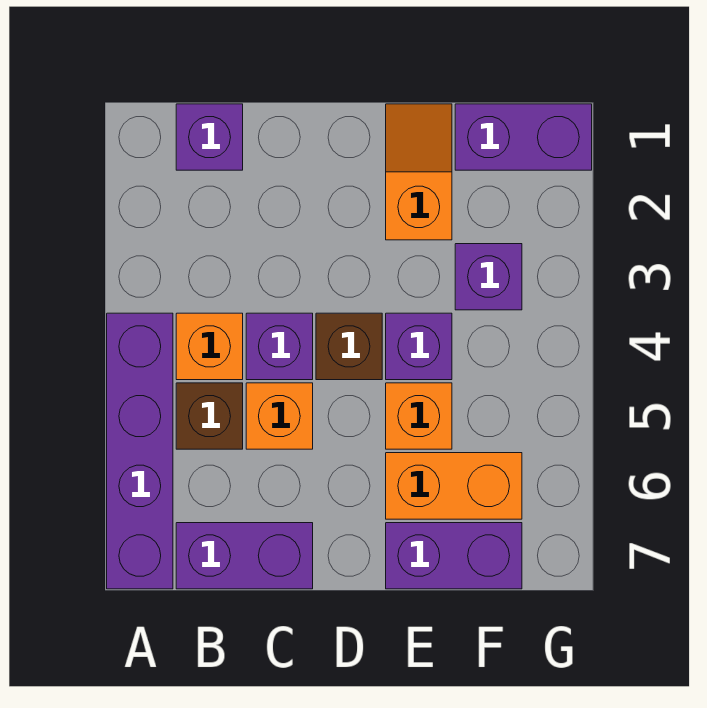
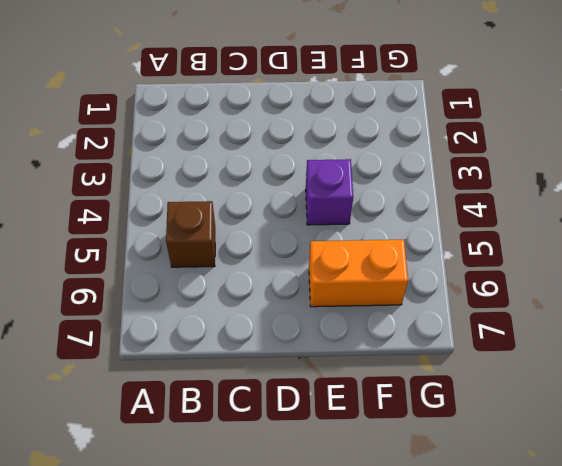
none -> purple 1x4 brick [107,313,173,589]
none -> purple 1x1 brick [176,104,243,170]
none -> orange 1x1 brick [176,313,243,380]

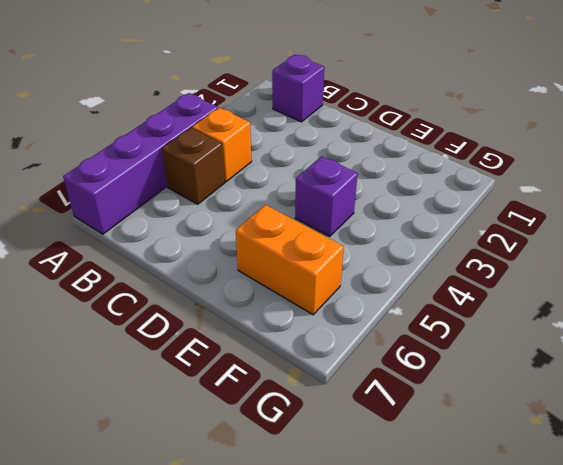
none -> purple 1x2 brick [176,523,313,589]
none -> purple 1x1 brick [246,313,313,380]
none -> orange 1x1 brick [246,383,313,449]

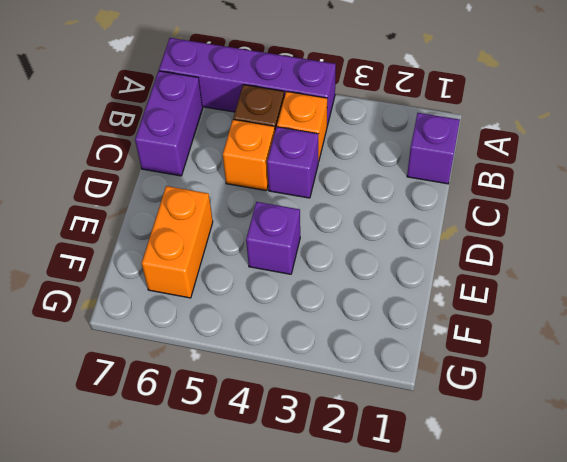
none -> brown 1x1 brick [316,313,382,380]
none -> orange 1x2 slope [386,104,452,240]
none -> orange 1x1 brick [386,383,452,449]

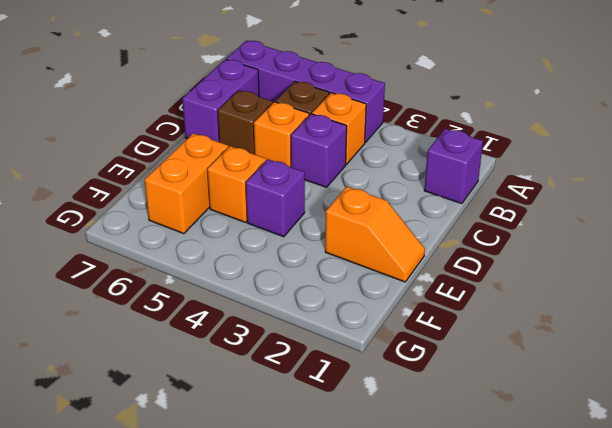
brown 1x1 brick [218,90,273,154] -> brown 1x1 brick moved to [316,313,382,380]
none -> purple 1x2 brick [386,523,522,589]
none -> purple 1x2 brick [455,104,592,170]
none -> purple 1x1 brick [455,244,522,310]

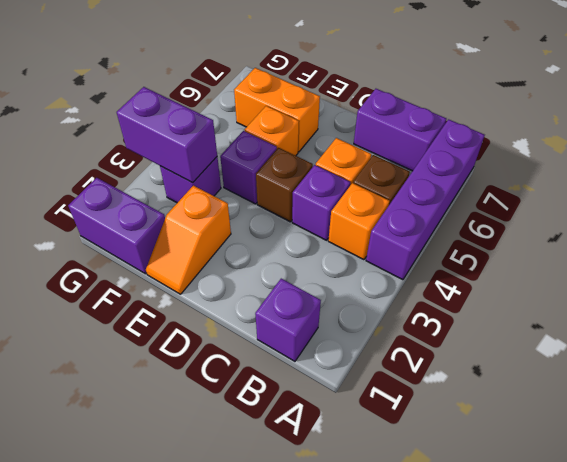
purple 1x2 brick [117,87,217,183] -> purple 1x2 brick moved to [386,523,522,589]

